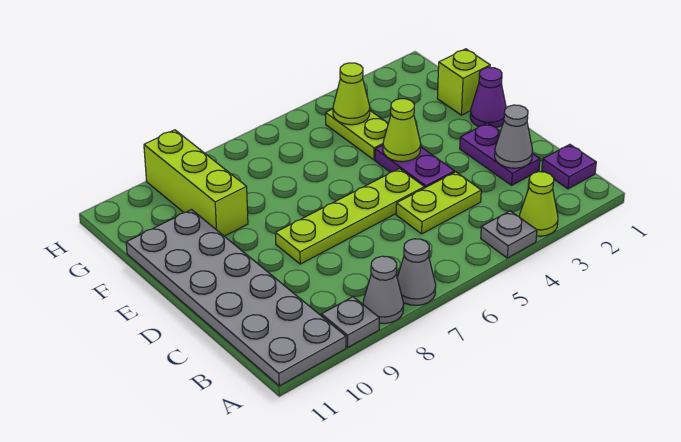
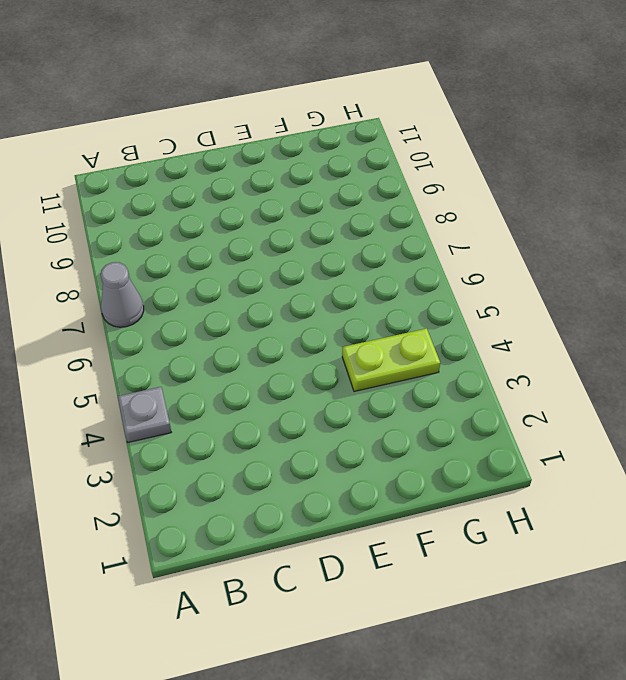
none -> lime 1x1 cone [519,172,558,236]
none -> grey 1x1 cone [363,256,404,324]
none -> grey 1x1 plate [321,297,379,347]

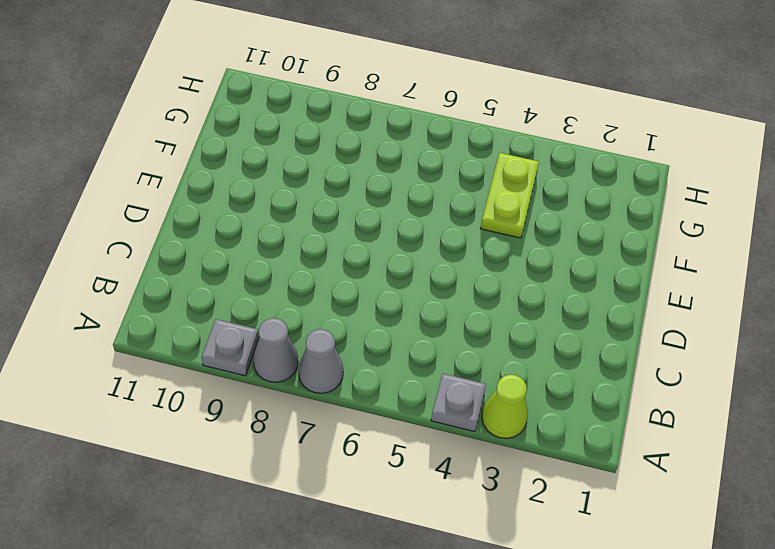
none -> grey 2x6 plate [126,210,346,386]
none -> purple 1x1 plate [542,144,596,189]
none -> purple 1x2 plate [460,123,540,185]

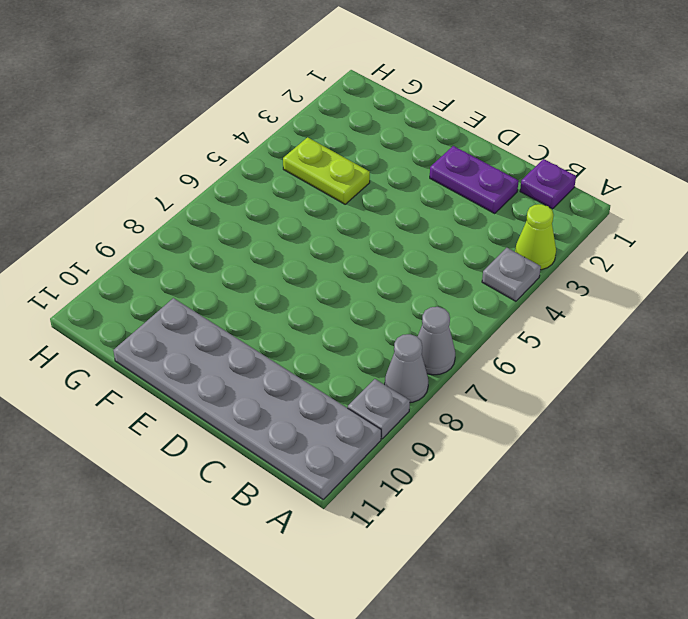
none -> lime 1x2 plate [396,172,481,234]
none -> purple 1x2 plate [375,145,454,188]
none -> lime 1x4 plate [276,169,424,264]

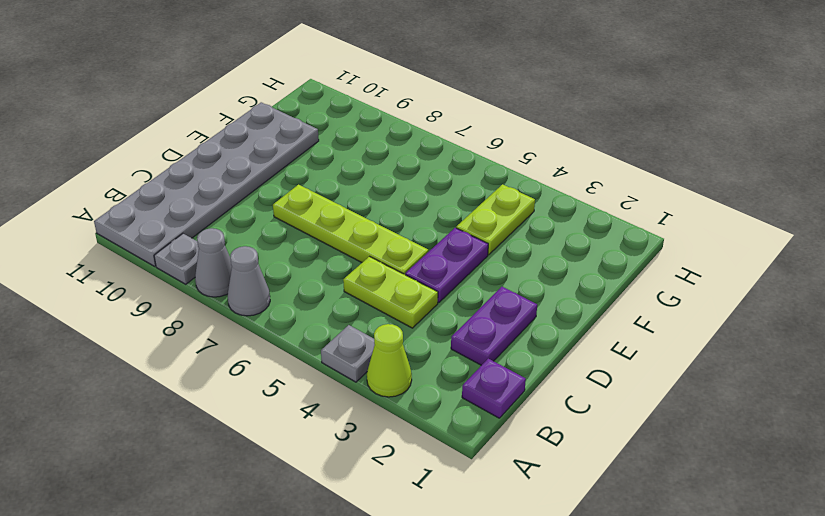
none -> purple 1x1 cone [470,67,506,128]
none -> lime 1x1 brick [437,49,490,115]
none -> lime 1x3 brick [144,130,248,236]

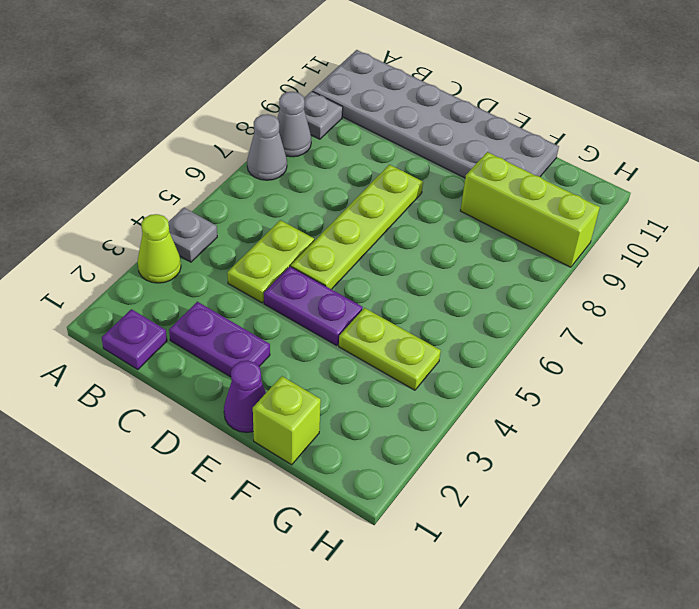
none -> grey 1x1 cone [495,105,532,168]
none -> lime 1x1 cone [383,99,421,162]
none -> lime 1x1 cone [333,63,370,125]

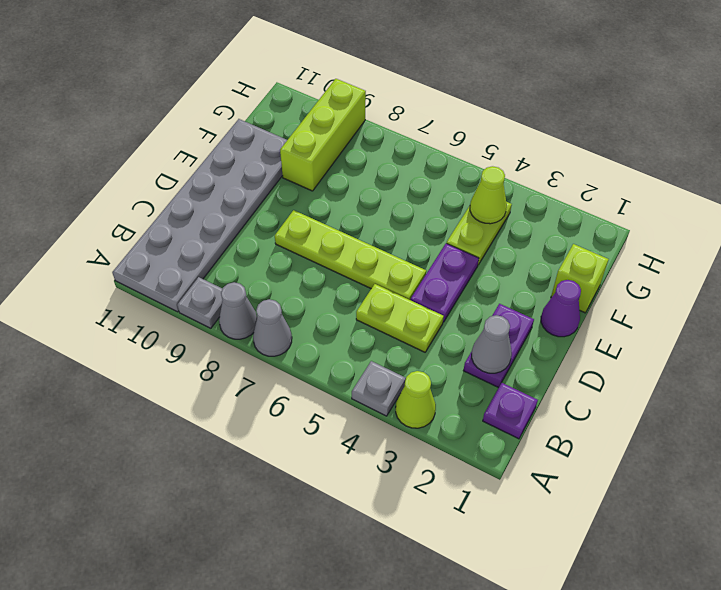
none -> lime 1x1 cone [383,99,421,162]

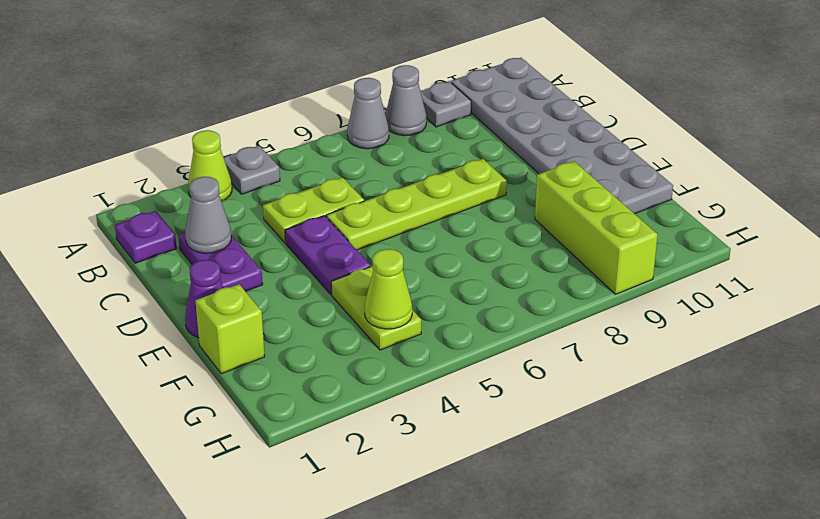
none -> lime 1x1 cone [383,99,421,162]

